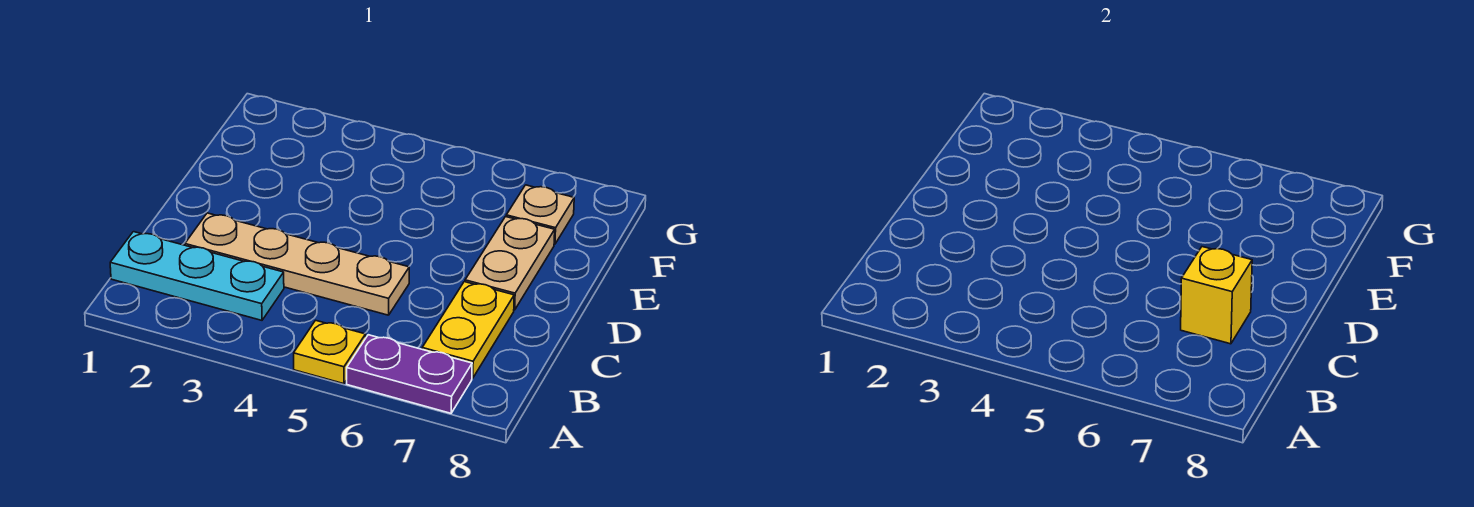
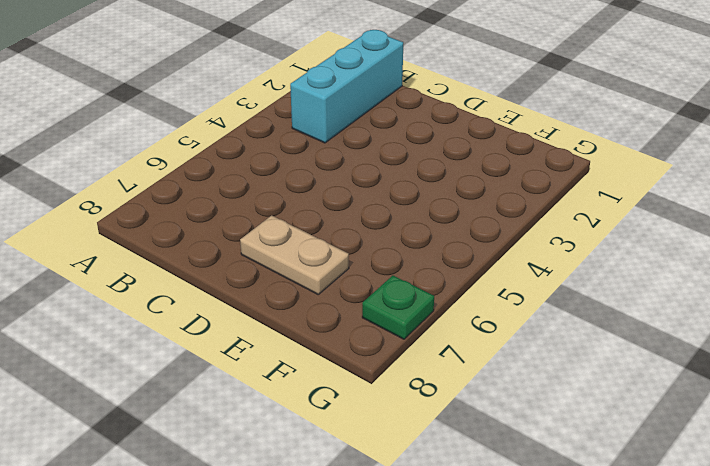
cyan 1x3 brick [290,30,403,143] -> cyan 1x3 plate [110,232,284,320]
green 1x1 plate [362,275,434,339] -> none
none -> yellow 1x1 plate [294,320,366,384]
none -> purple 1x2 plate [347,335,472,413]

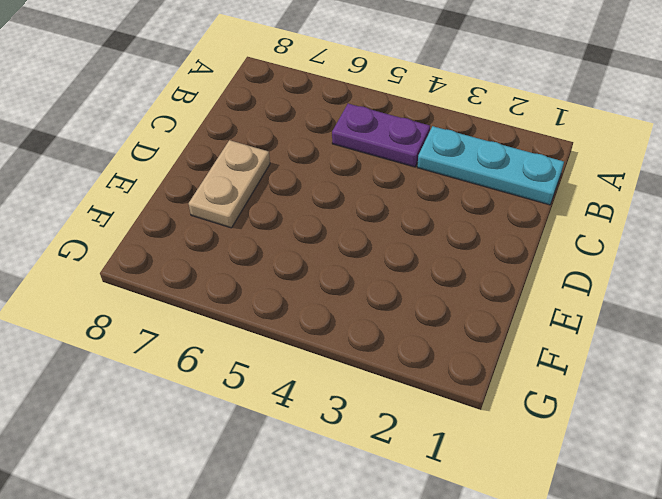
purple 1x2 plate [332,104,430,167] -> purple 1x2 plate moved to [347,335,472,413]
none -> yellow 1x1 plate [294,320,366,384]
none -> yellow 1x2 plate [422,282,514,378]

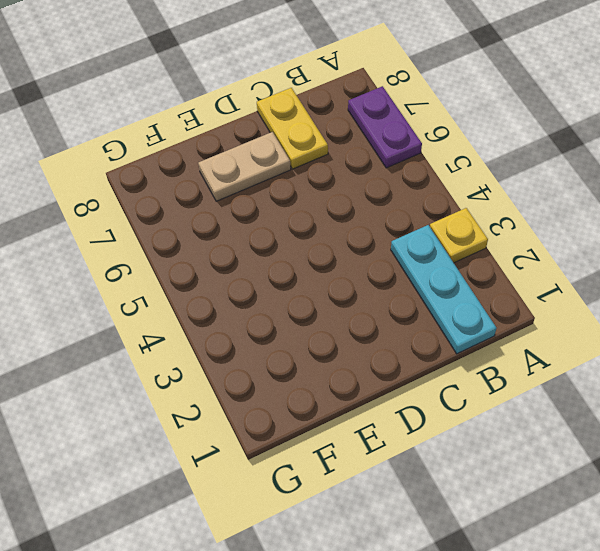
yellow 1x1 plate [430,208,488,263] -> yellow 1x1 plate moved to [294,320,366,384]
yellow 1x2 plate [257,88,328,169] -> yellow 1x2 plate turned to [422,282,514,378]
none -> tan 1x4 plate [185,213,409,315]
none -> tan 1x1 plate [506,185,574,244]

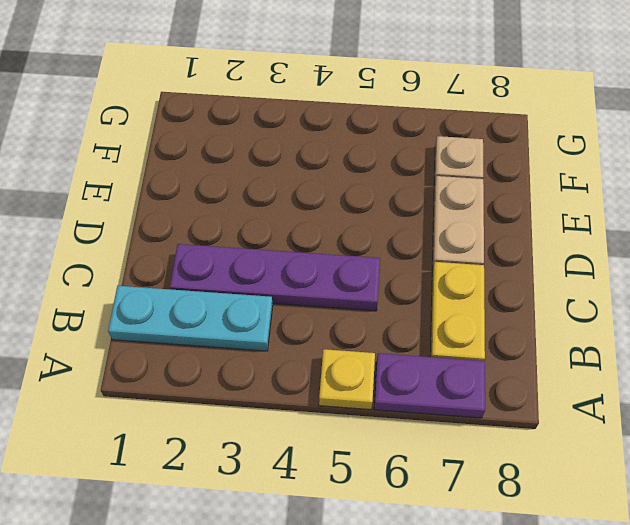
purple 1x4 plate [170,244,380,311] -> tan 1x4 plate [185,213,409,315]
none -> yellow 1x1 brick [1181,247,1252,344]

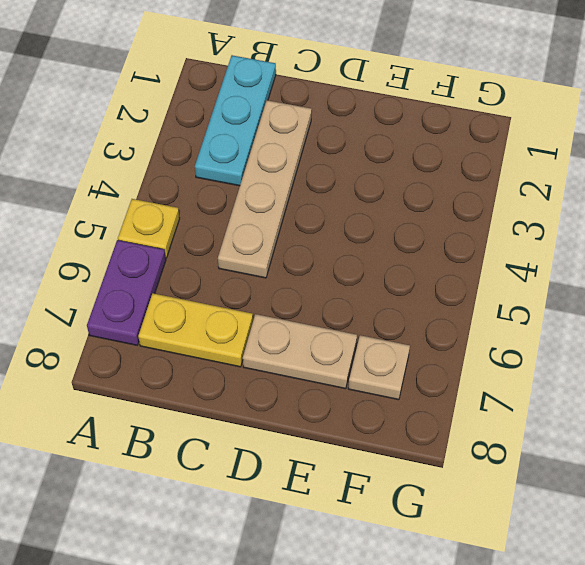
none -> yellow 1x1 brick [1181,247,1252,344]

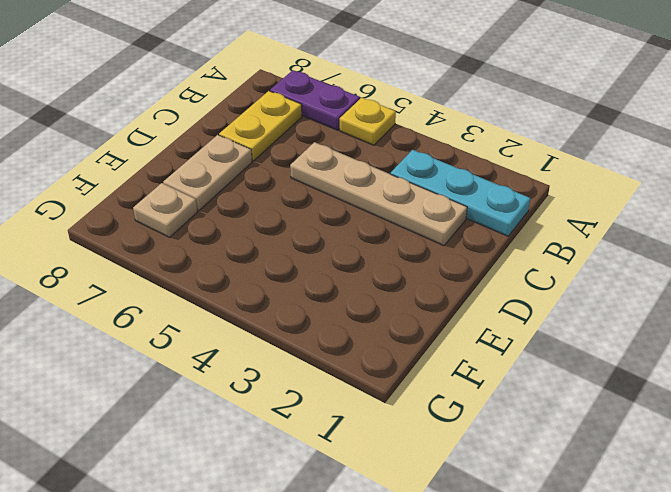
none -> yellow 1x1 brick [1181,247,1252,344]

